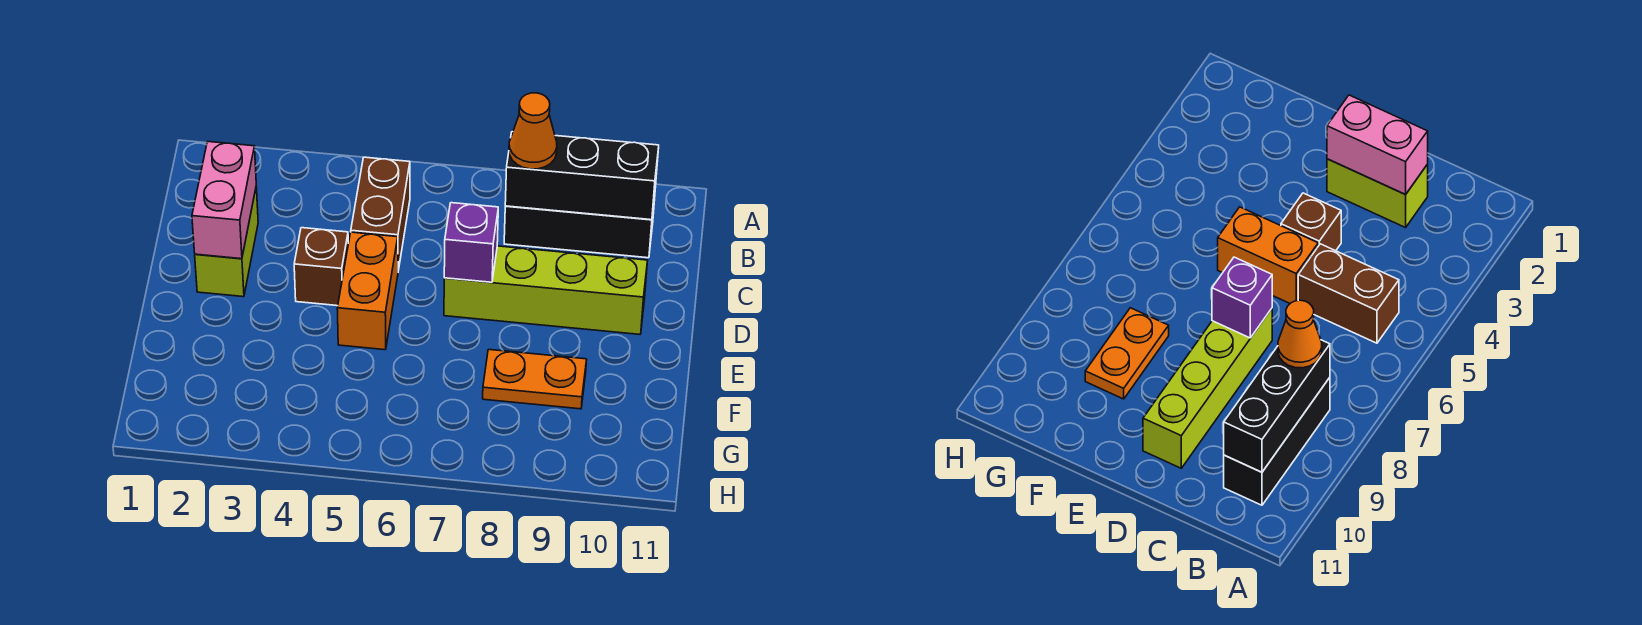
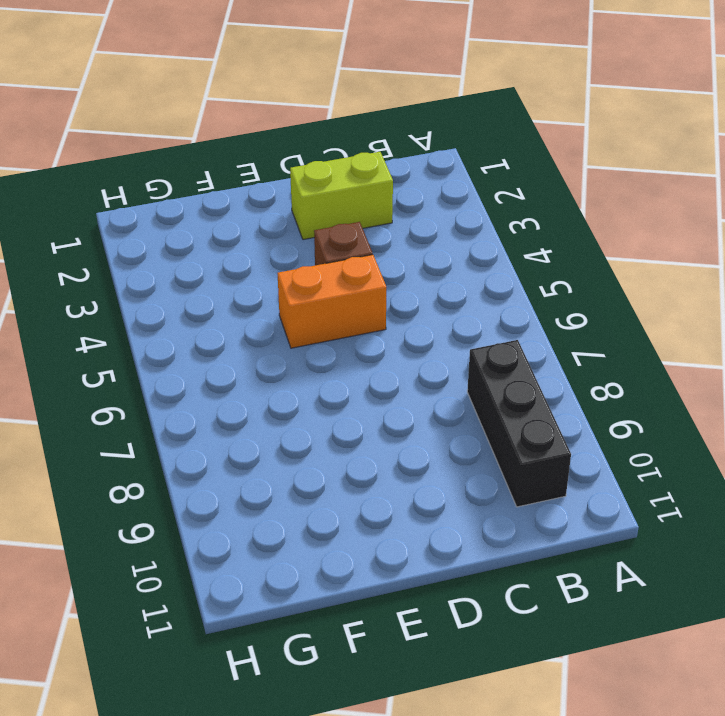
none -> brown 1x2 brick [351,157,410,270]
none -> lime 1x4 brick [444,246,648,334]

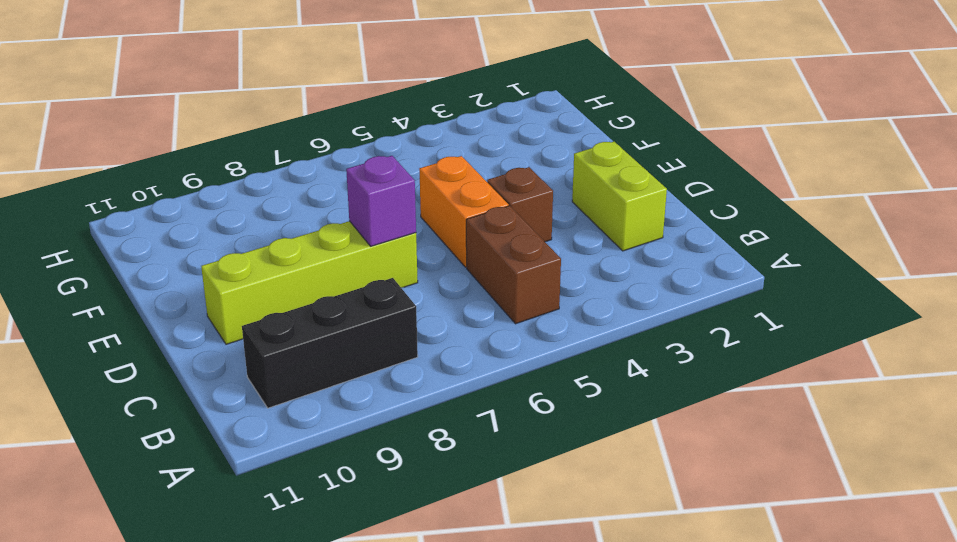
none -> orange 1x2 plate [483,349,587,409]
none -> black 1x3 brick [505,132,659,220]

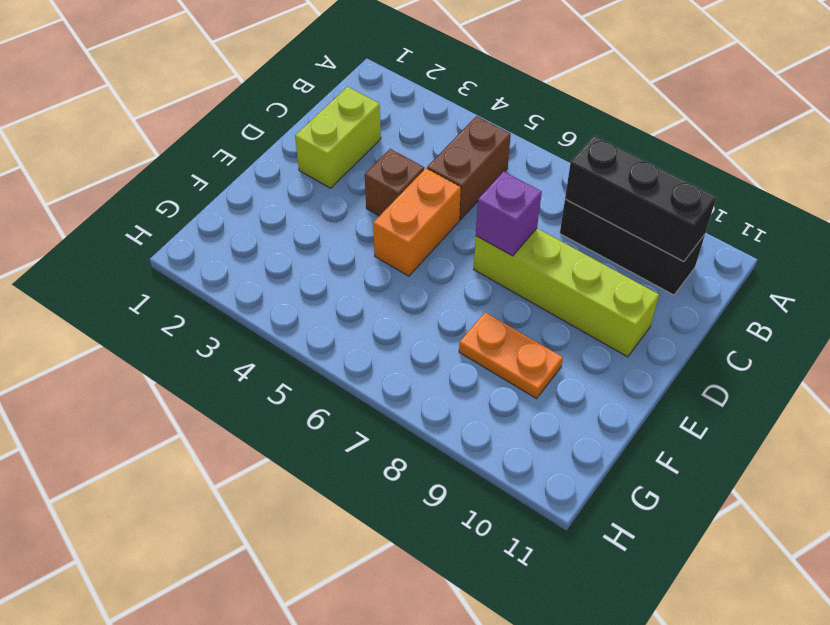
none -> pink 1x2 brick [192,142,256,259]
none -> orange 1x1 cone [509,93,557,169]

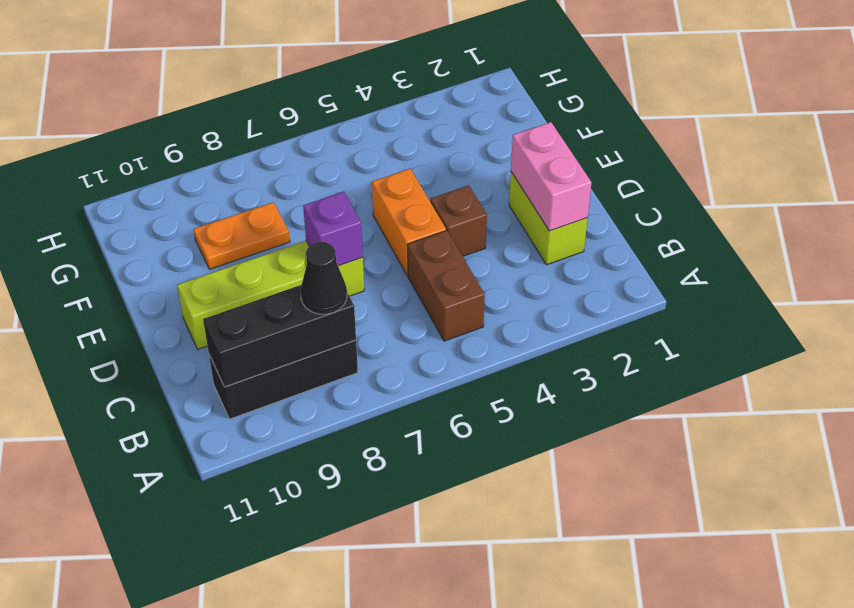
black 1x1 cone [300,242,347,314] -> orange 1x1 cone [509,93,557,169]

